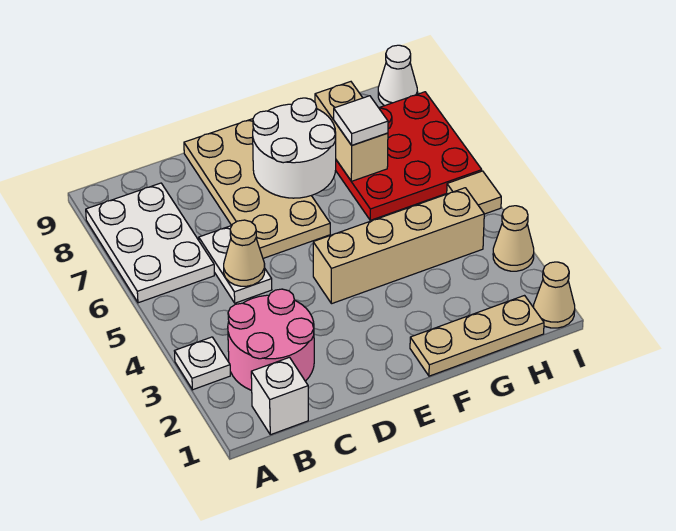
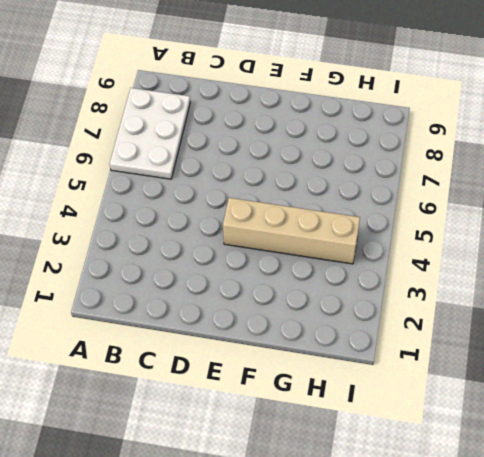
none -> white 1x1 plate [175,337,230,390]
none -> white 1x1 brick [251,357,308,435]
none -> pink 2x2 round brick [228,289,314,390]

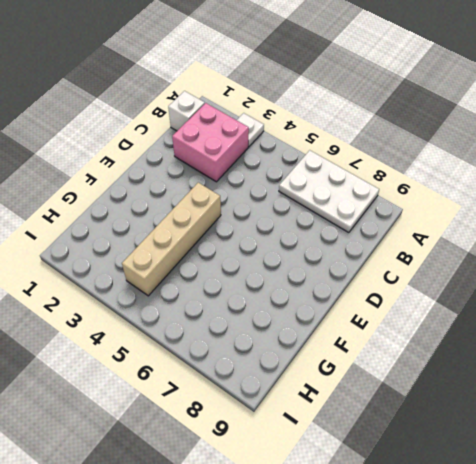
pink 2x2 brick [172,103,249,182] -> pink 2x2 round brick [228,289,314,390]
none -> white 1x2 plate [199,226,272,303]
none -> tan 2x4 plate [184,119,330,258]
none -> tan 1x3 plate [410,296,544,376]

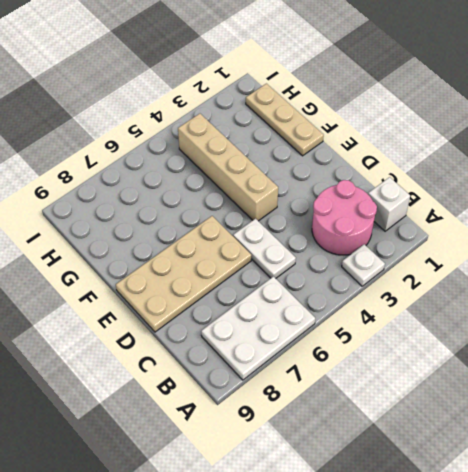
white 1x2 plate [233,218,296,278] -> white 1x2 plate turned to [199,226,272,303]
none -> red 3x3 plate [336,92,482,220]
none -> tan 1x1 cone [534,262,575,328]
none -> tan 1x1 cone [493,206,534,271]

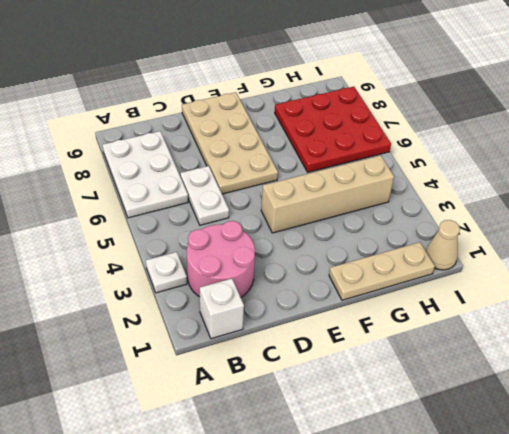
none -> tan 1x1 cone [493,206,534,271]
none -> tan 1x1 tile [447,171,501,214]
none -> white 1x1 cone [378,45,417,106]

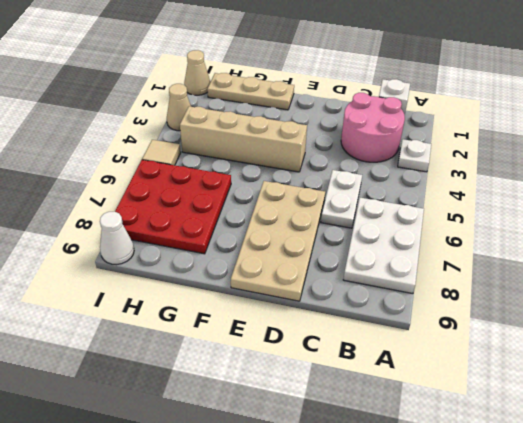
none -> tan 1x1 cone [224,220,265,286]
none -> white 2x2 round brick [253,98,336,198]
none -> tan 1x2 brick [315,82,388,181]

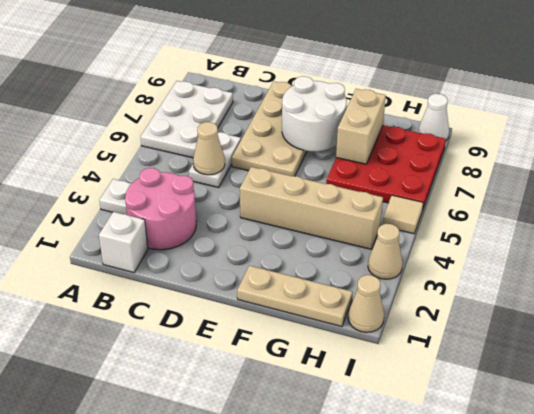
none -> white 1x1 tile [334,96,388,145]

